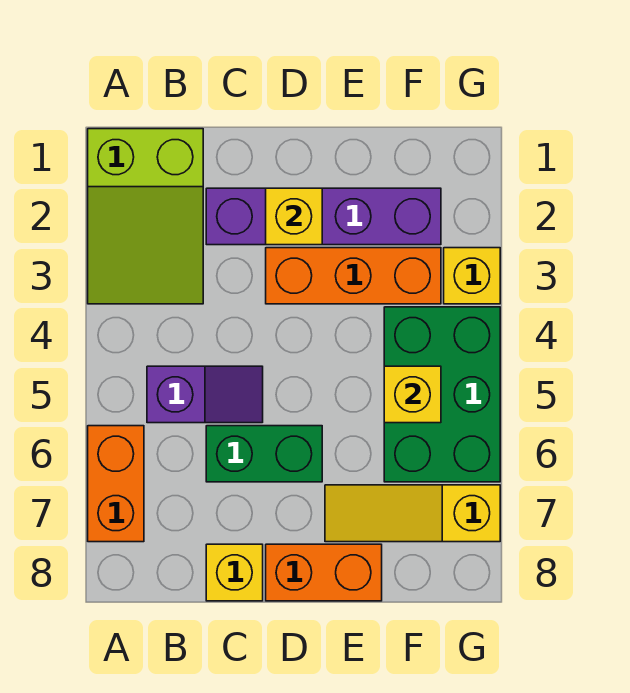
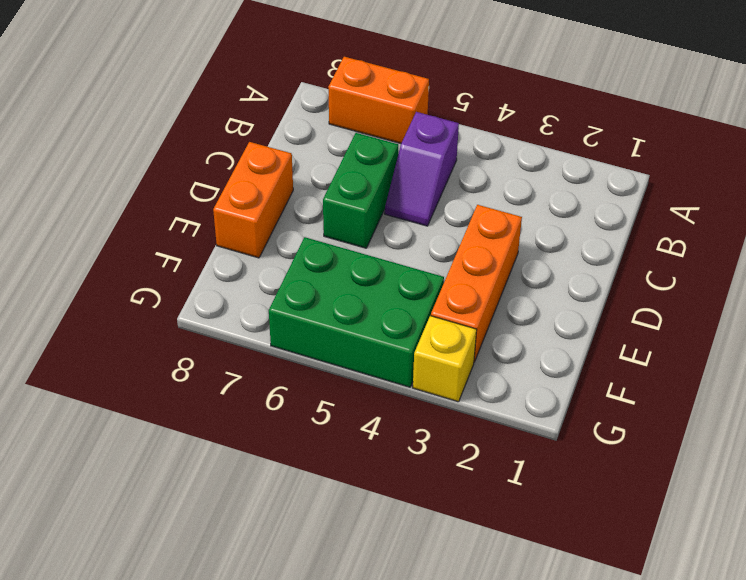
none -> lime 2x3 slope [88,129,203,304]
none -> purple 1x4 brick [206,188,441,245]
none -> yellow 1x1 brick [206,544,263,601]

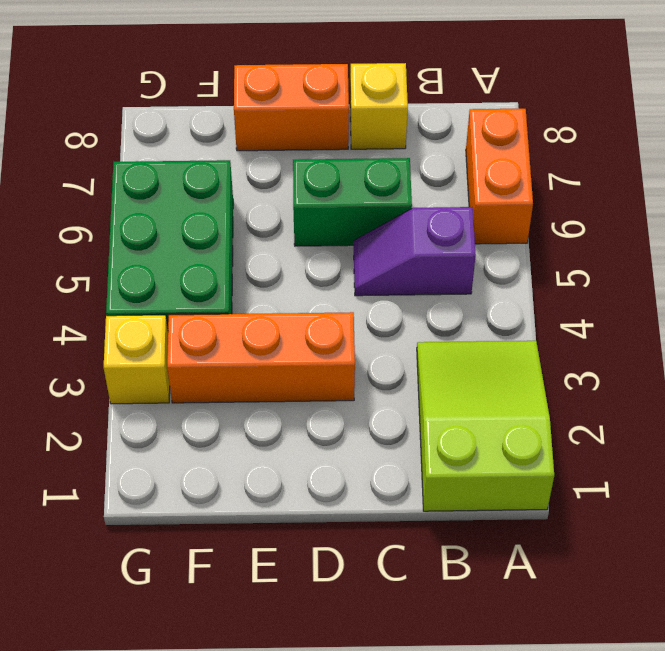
none -> purple 1x4 brick [206,188,441,245]
none -> yellow 1x3 slope [325,485,500,542]
none -> yellow 1x1 brick [266,188,322,245]

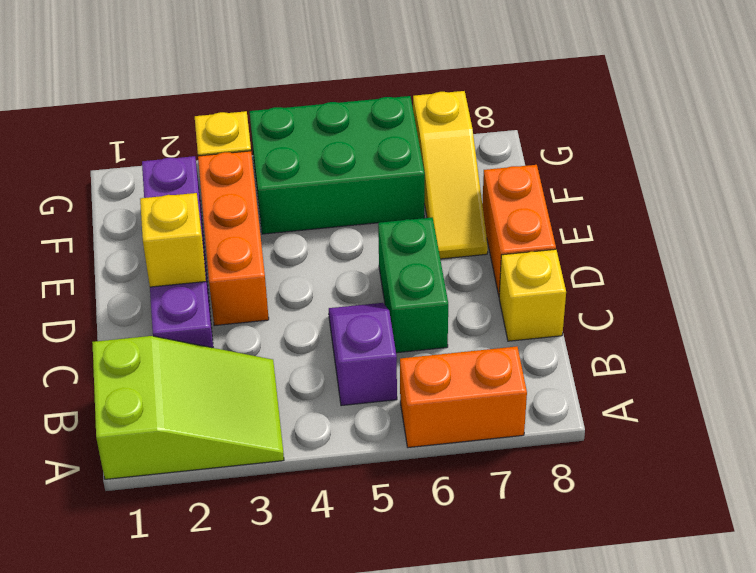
none -> yellow 1x1 brick [384,366,441,423]

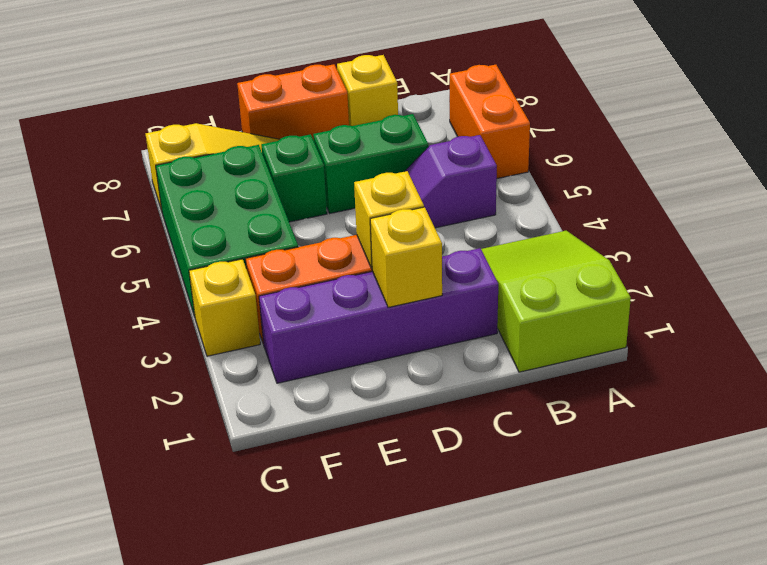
yellow 1x1 brick [354,171,424,269] -> yellow 1x1 brick moved to [384,366,441,423]
green 1x1 brick [261,134,327,222] -> none

